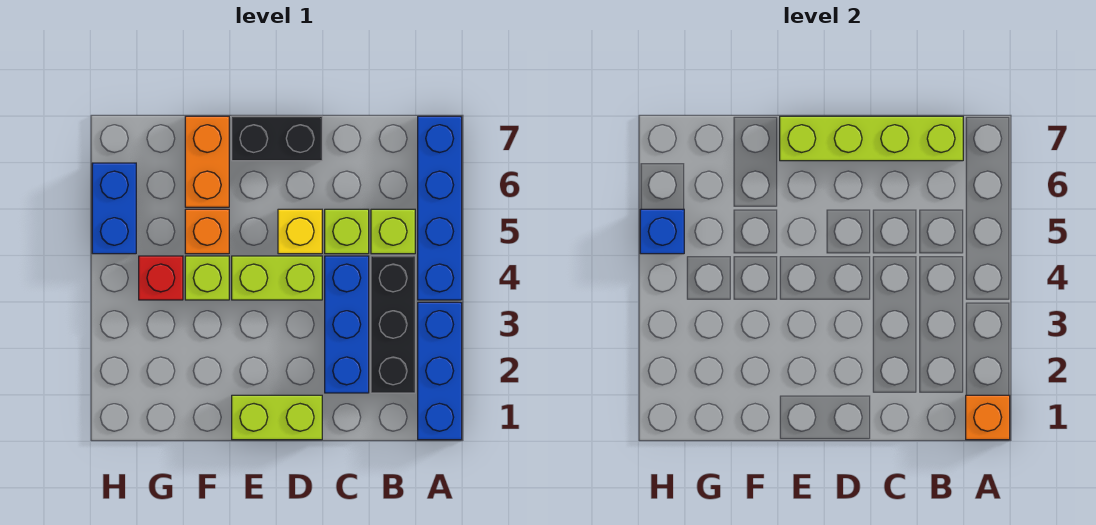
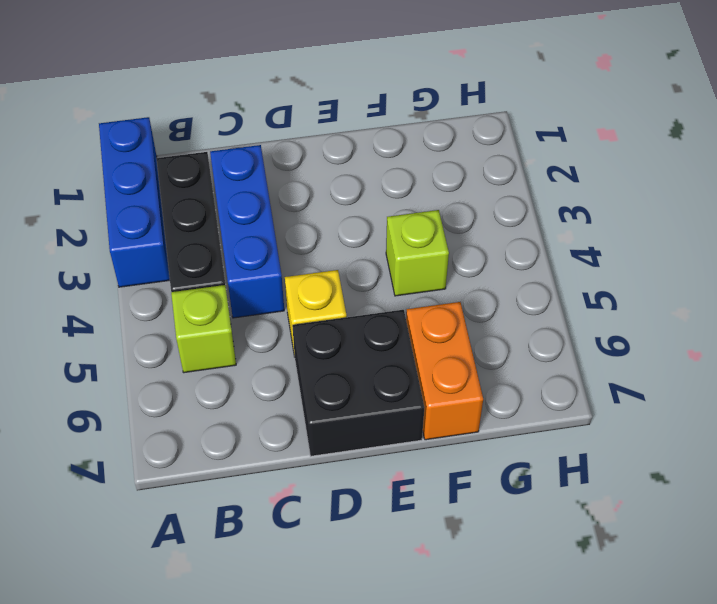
black 2x2 brick [292,310,424,456] -> black 1x2 brick [232,116,322,161]
none -> blue 1x4 brick [418,116,462,300]
none -> lime 1x1 brick [325,209,369,254]
none -> lime 1x2 brick [232,395,322,440]

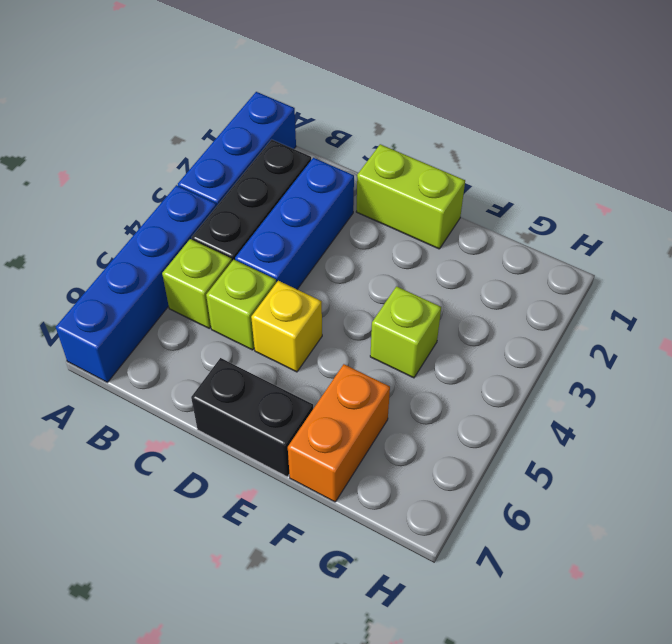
none -> lime 1x2 brick [232,256,322,300]
none -> orange 1x1 brick [185,209,229,254]
none -> red 1x1 brick [139,256,183,300]

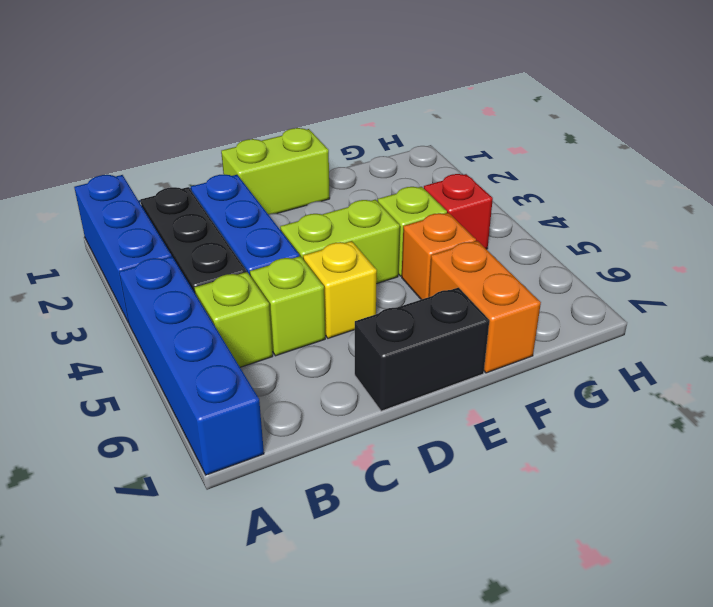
none -> blue 1x2 brick [92,163,136,254]
none -> orange 1x1 brick [966,395,1010,440]
none -> lime 1x4 brick [780,116,963,161]

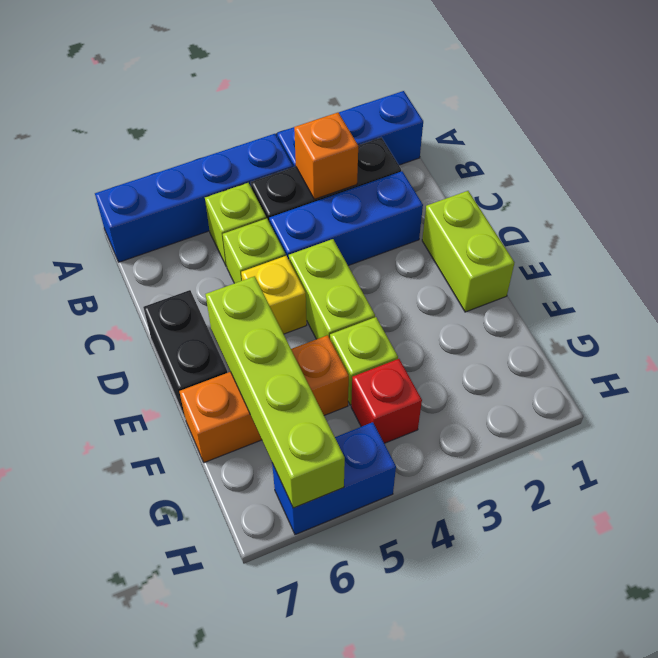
orange 1x1 brick [294,112,358,199] -> orange 1x1 brick moved to [966,395,1010,440]
lime 1x4 brick [206,276,345,508] -> lime 1x4 brick moved to [780,116,963,161]
none -> blue 1x1 brick [640,209,684,254]

